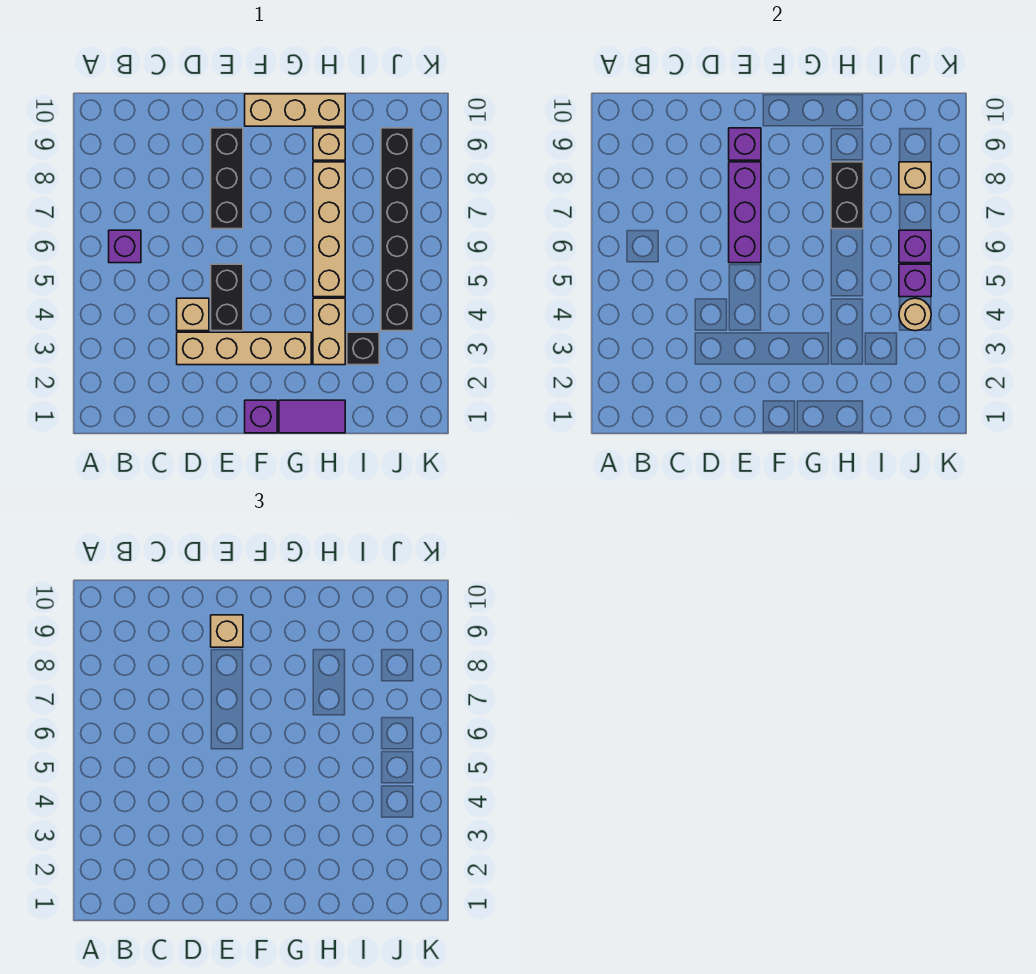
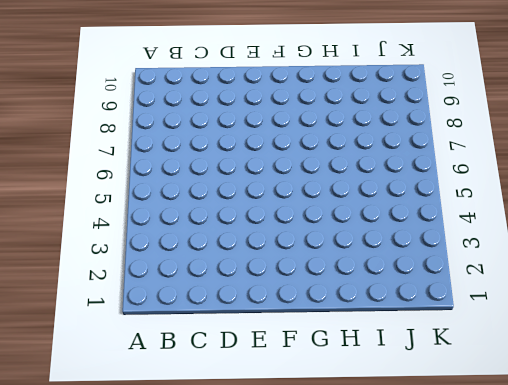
none -> purple 1x1 brick [109,230,141,263]
none -> tan 1x4 brick [177,332,311,365]
none -> tan 1x1 brick [177,298,209,331]

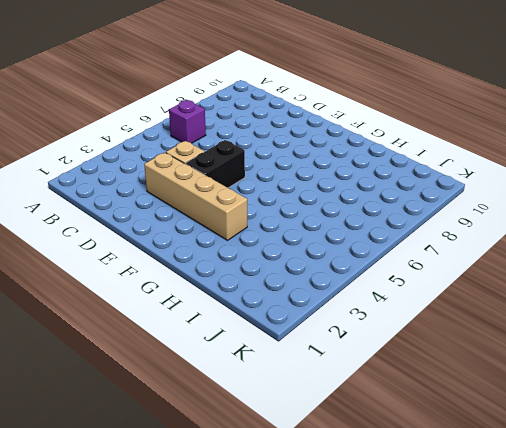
none -> black 1x3 brick [211,128,243,229]
none -> purple 1x1 brick [245,400,277,433]
none -> tan 1x3 brick [245,94,345,126]

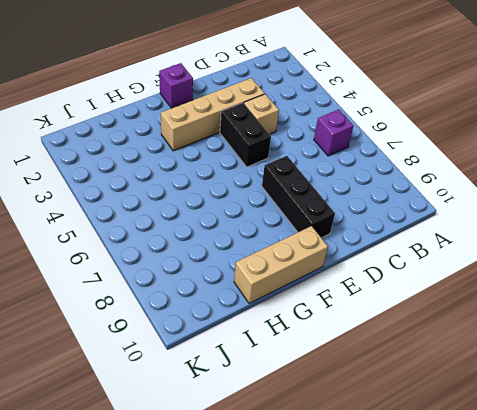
none -> purple 1x2 tile [279,400,345,433]
none -> tan 1x2 brick [313,298,345,365]
none -> tan 1x4 brick [313,162,345,297]

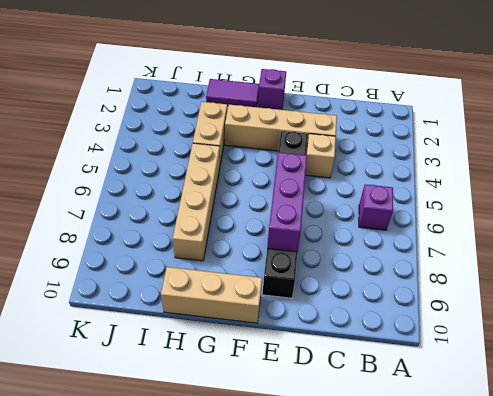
none -> tan 1x1 brick [313,128,345,160]
none -> black 1x1 brick [347,332,379,365]
none -> black 1x6 brick [381,128,413,331]

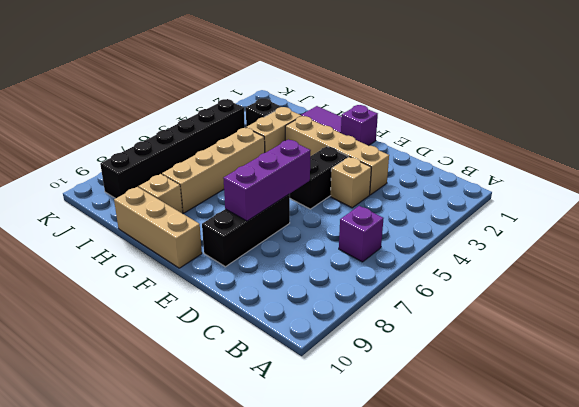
none -> purple 1x1 brick [729,128,761,160]
none -> black 1x2 brick [831,162,863,229]
none -> tan 1x1 round brick [899,298,931,331]

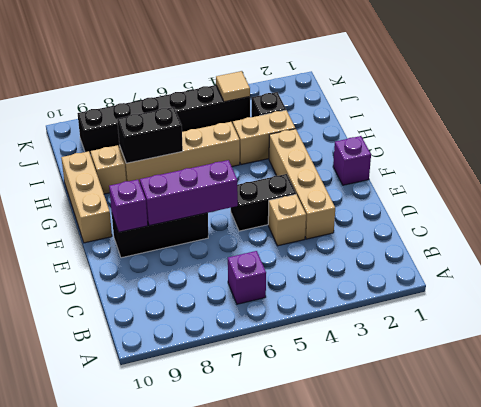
tan 1x1 tile [216,71,250,102] -> tan 1x1 round brick [899,298,931,331]
none -> purple 1x2 tile [279,400,345,433]
none -> purple 1x1 brick [899,264,931,297]
none -> purple 1x1 brick [899,230,931,263]

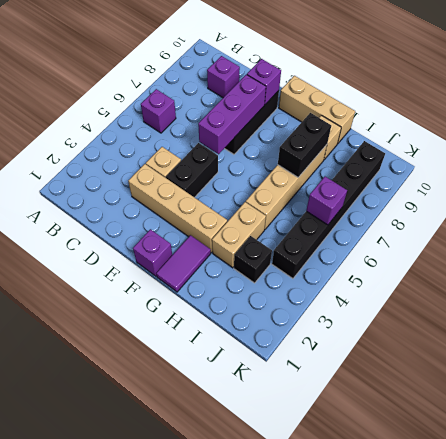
purple 1x1 brick [207,56,240,98] -> purple 1x1 brick moved to [899,264,931,297]
purple 1x2 tile [156,235,211,292] -> purple 1x2 tile turned to [279,400,345,433]
none -> tan 1x1 round brick [899,298,931,331]
none -> tan 1x1 brick [899,162,931,195]
none -> tan 1x1 brick [211,615,243,647]

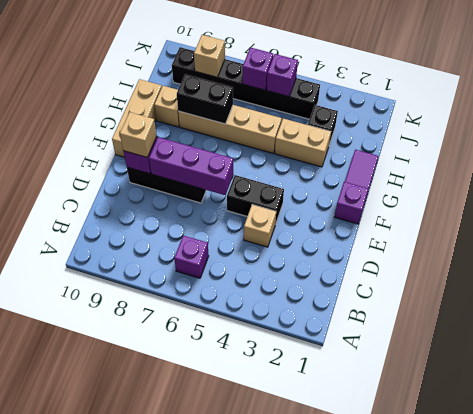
none -> tan 1x4 brick [177,332,311,365]
none -> tan 1x1 round brick [899,298,931,331]

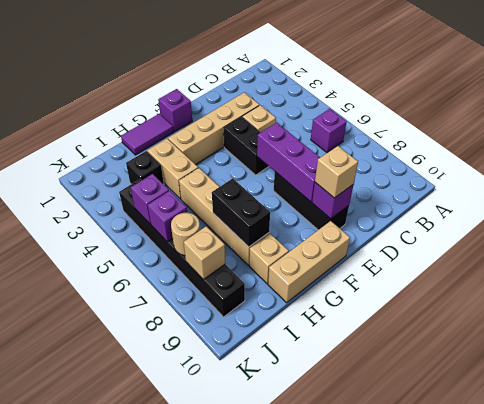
tan 1x1 round brick [171,213,200,255] -> tan 1x1 round brick moved to [899,298,931,331]

